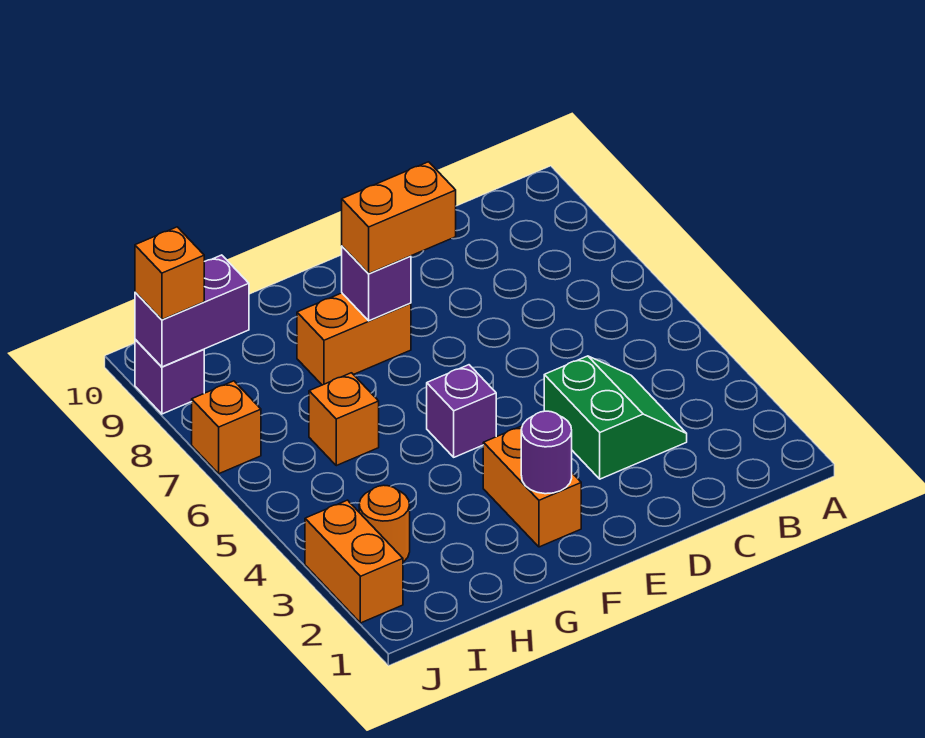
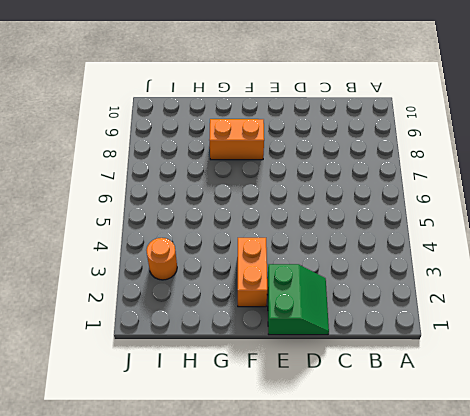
green 2x2 slope [267,264,329,335] -> green 2x2 slope moved to [544,356,687,479]
none -> purple 1x1 brick [427,365,496,457]
none -> orange 1x1 brick [309,373,379,466]
none -> orange 1x2 brick [305,500,403,623]

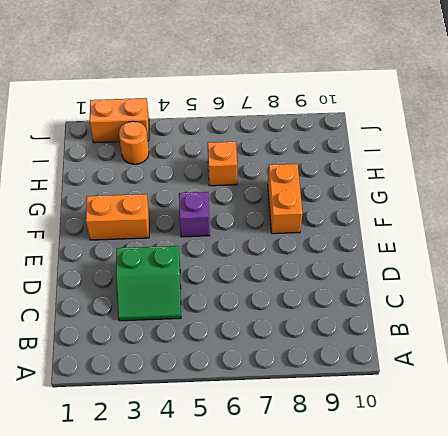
none -> orange 1x1 brick [192,381,261,474]
none -> purple 1x1 brick [135,339,204,414]
none -> purple 1x1 round brick [521,411,572,494]

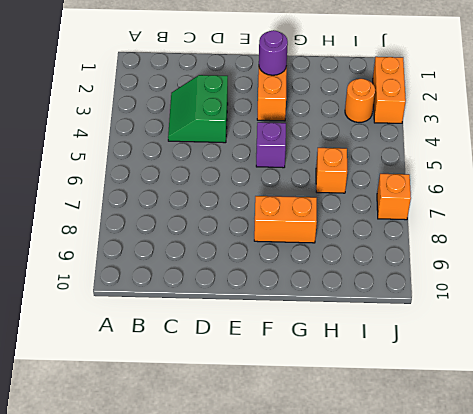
none -> purple 1x1 brick [135,339,204,414]
none -> purple 1x1 brick [342,246,411,321]
none -> purple 1x2 brick [135,255,249,367]

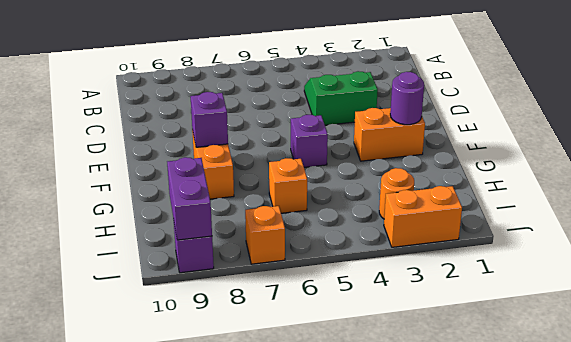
none -> orange 1x2 brick [342,162,456,274]
none -> orange 1x1 brick [135,227,204,320]

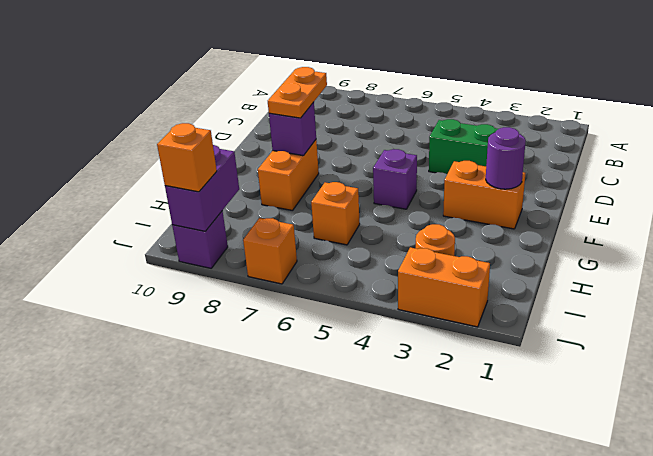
orange 1x2 plate [268,67,327,118] -> orange 1x2 brick [342,162,456,274]

